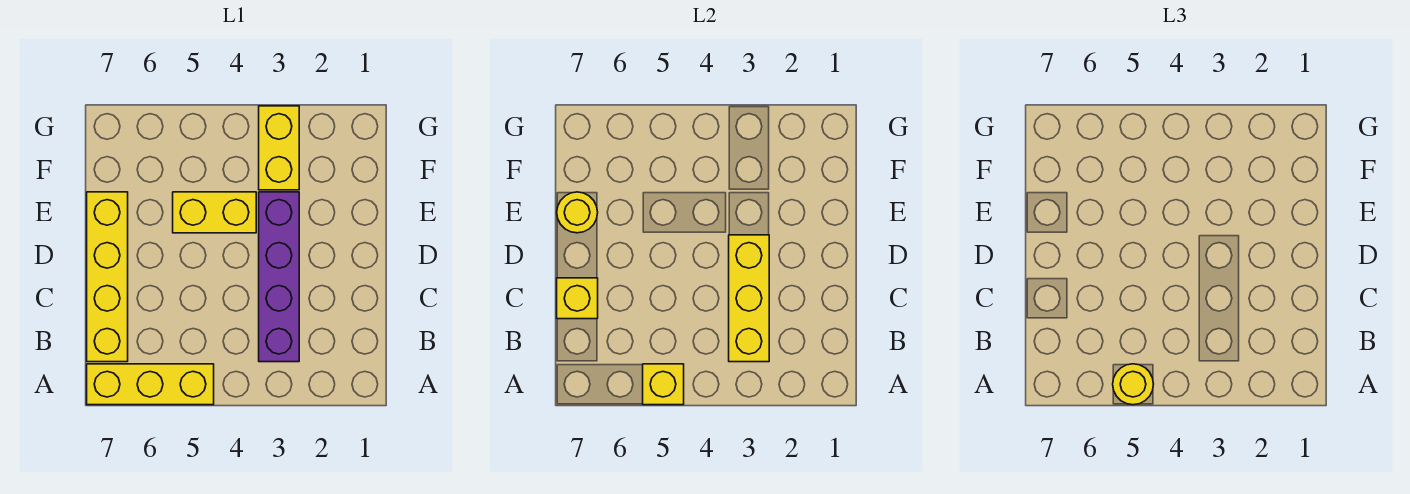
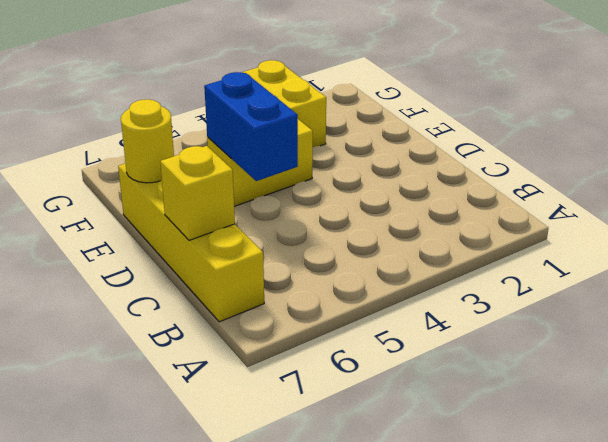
blue 1x2 brick [204,72,298,181] -> none
none -> yellow 1x3 brick [87,364,214,405]
none -> purple 1x4 brick [259,192,299,362]

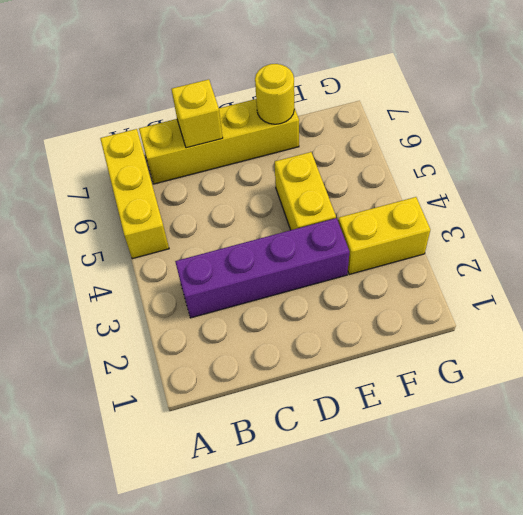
none -> yellow 1x1 brick [643,364,684,405]
none -> yellow 1x3 brick [729,235,769,362]

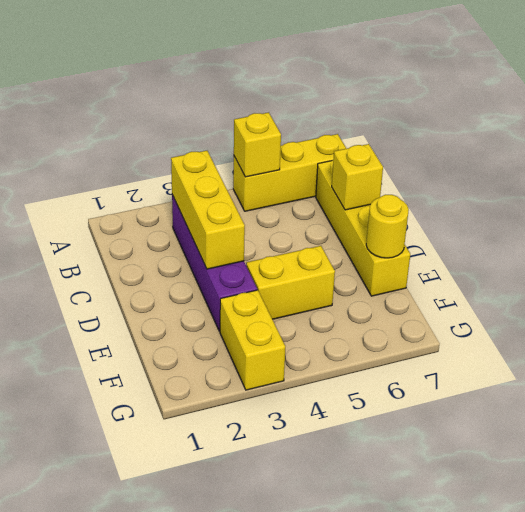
none -> yellow 1x1 round brick [1113,364,1153,405]

